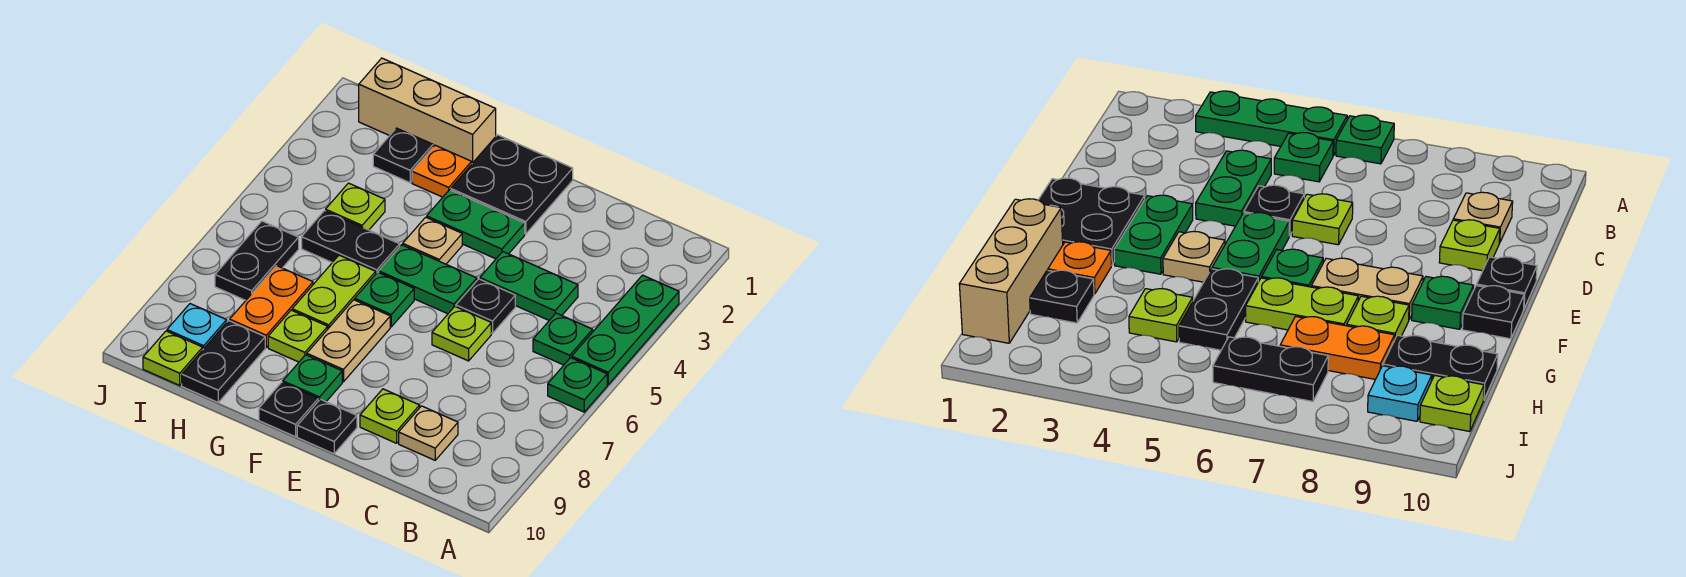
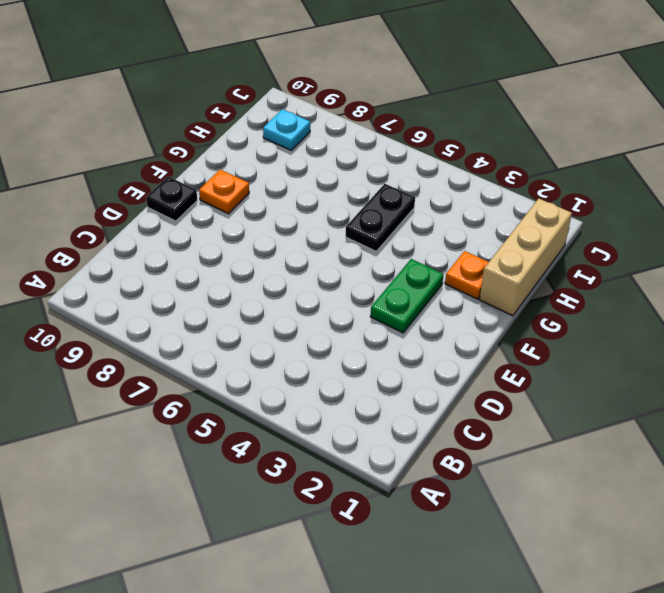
orange 1x1 plate [199,169,249,214] -> green 1x1 plate [283,355,342,402]
none -> green 1x3 plate [572,275,679,384]
none -> green 1x1 plate [548,358,607,412]
none -> green 1x1 plate [533,313,593,365]

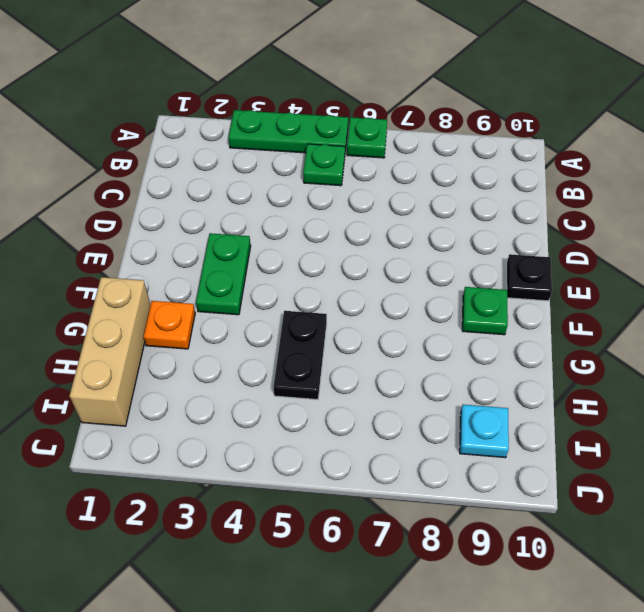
none -> green 1x2 plate [480,252,578,320]
none -> tan 1x1 plate [399,406,458,460]
none -> black 1x1 plate [456,279,515,333]

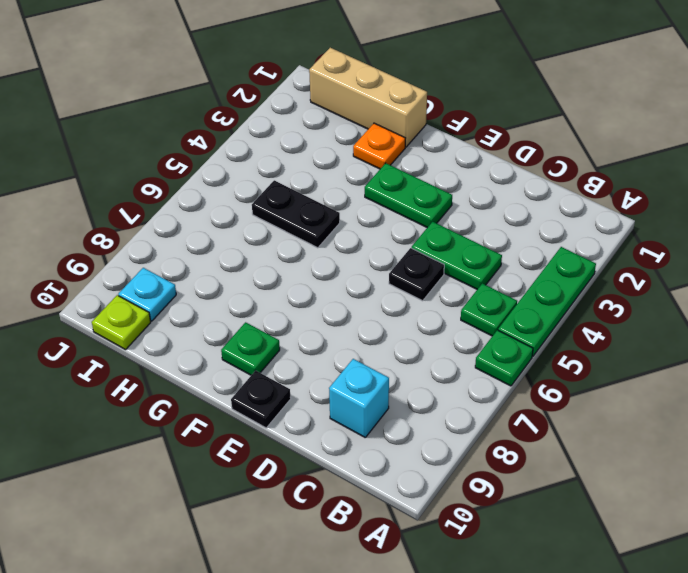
cyan 1x1 brick [329,359,389,437] -> tan 1x1 plate [399,406,458,460]
none -> lime 1x1 plate [432,307,491,361]
none -> lime 1x1 plate [360,389,420,443]
none -> black 2x2 plate [451,135,573,234]

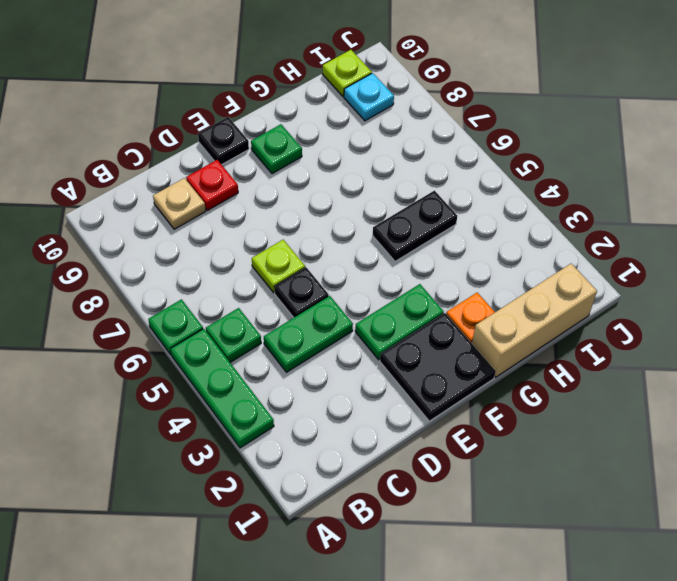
red 1x1 plate [186,160,238,210] -> lime 1x1 plate [360,389,420,443]
none -> green 1x2 plate [379,245,477,314]
none -> tan 1x1 plate [403,217,462,264]
none -> green 1x1 plate [355,272,414,327]

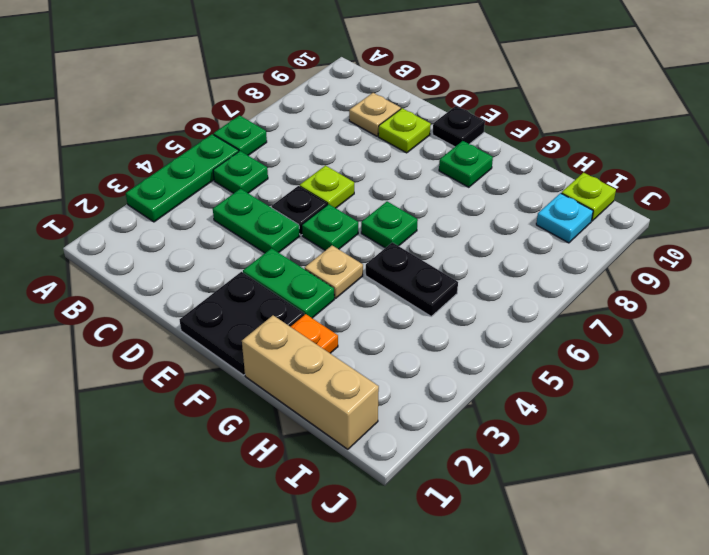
green 1x1 plate [302,204,358,250] -> green 1x2 plate [379,245,477,314]
none -> tan 1x2 plate [307,300,390,382]
none -> black 1x1 plate [259,382,318,437]
none -> lime 1x2 plate [292,255,376,328]

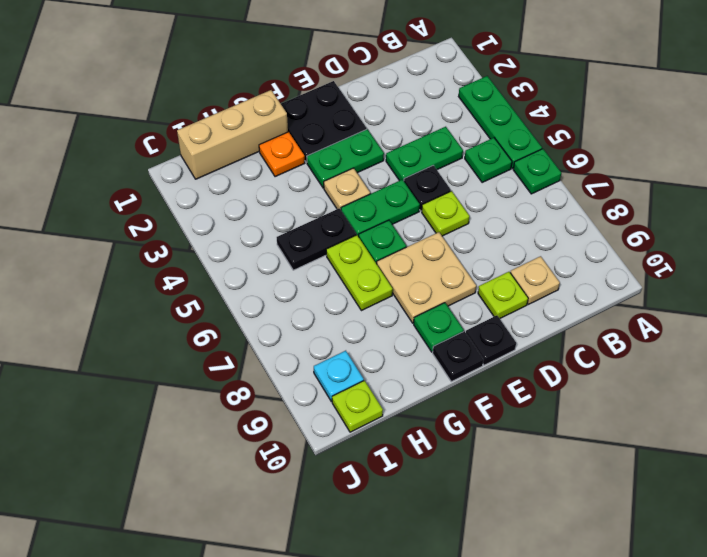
tan 2x2 plate [377,232,476,323] -> tan 1x2 plate [307,300,390,382]
none -> lime 1x1 plate [268,310,328,362]
none -> black 1x1 plate [373,128,433,183]
none -> lime 1x1 plate [326,183,385,230]

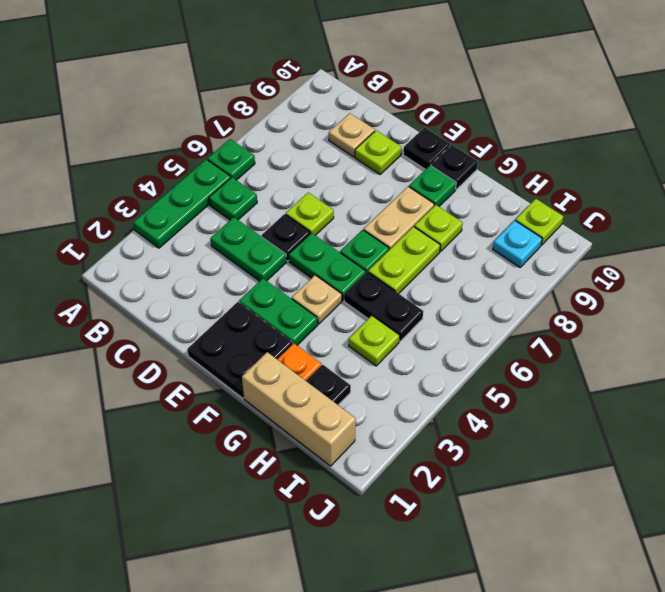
none -> orange 1x2 plate [230,266,313,347]
none -> black 1x2 plate [182,321,265,402]
none -> black 1x2 plate [215,221,299,300]

